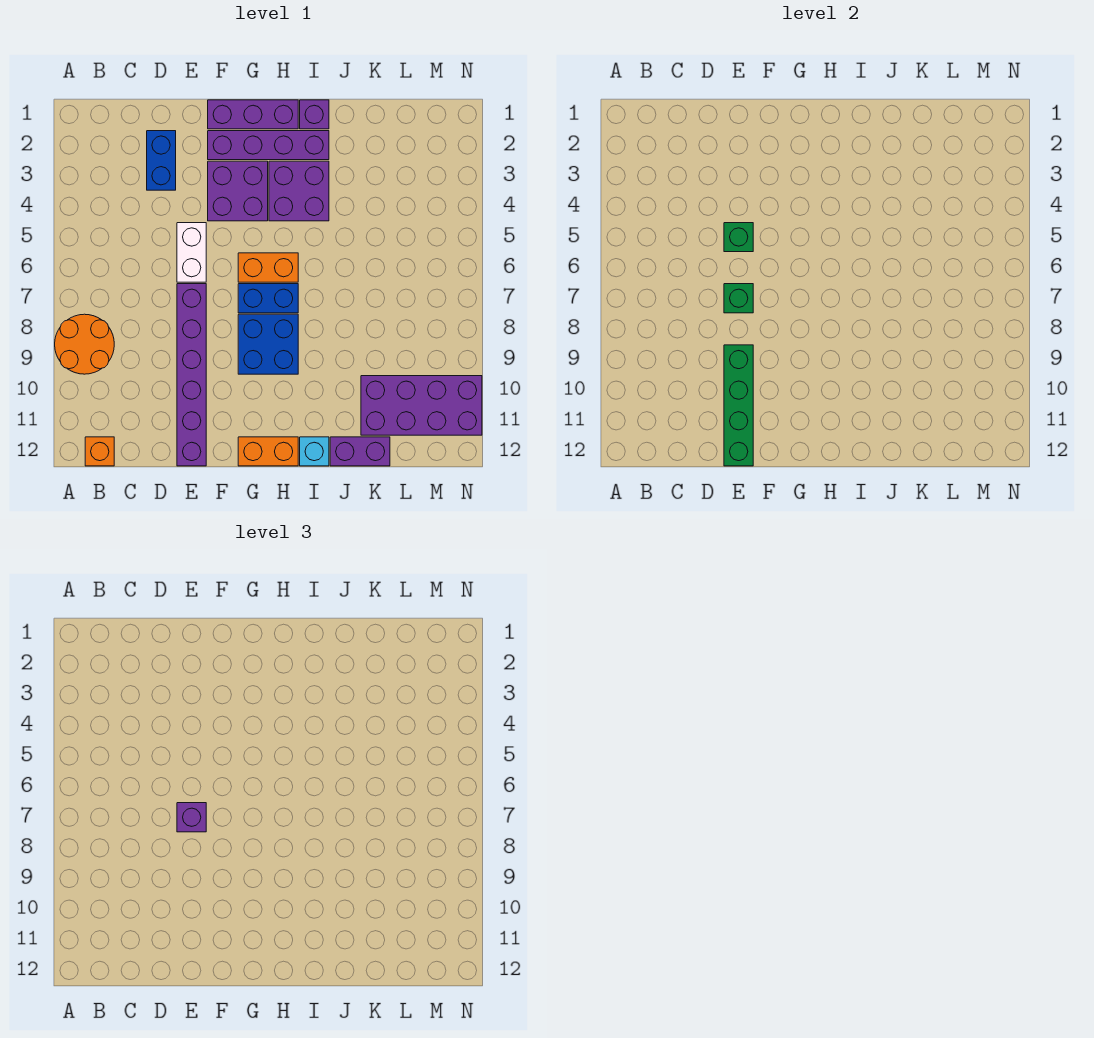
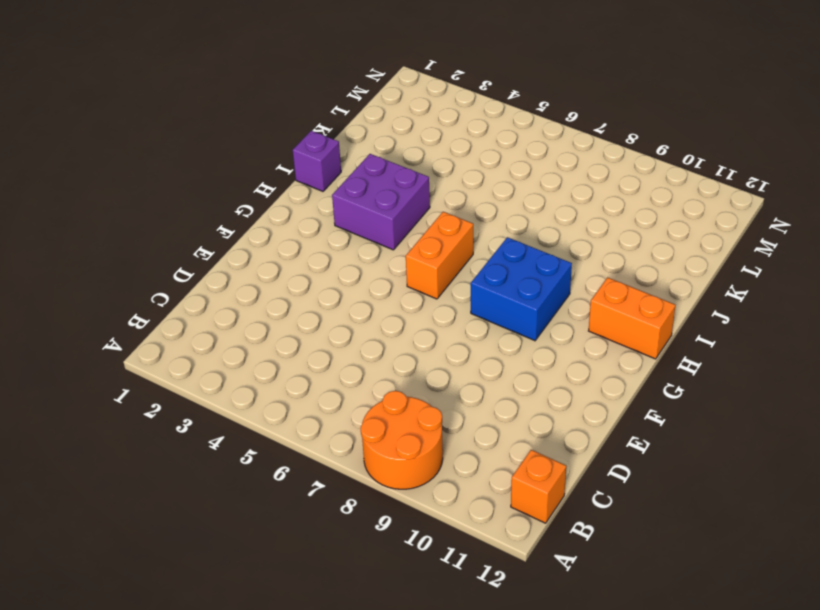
orange 1x2 brick [589,277,675,359] -> orange 1x2 brick turned to [238,437,298,466]
none -> blue 1x2 brick [147,131,176,190]
none -> white 1x2 brick [177,223,206,282]
none -> purple 1x6 brick [177,284,206,466]

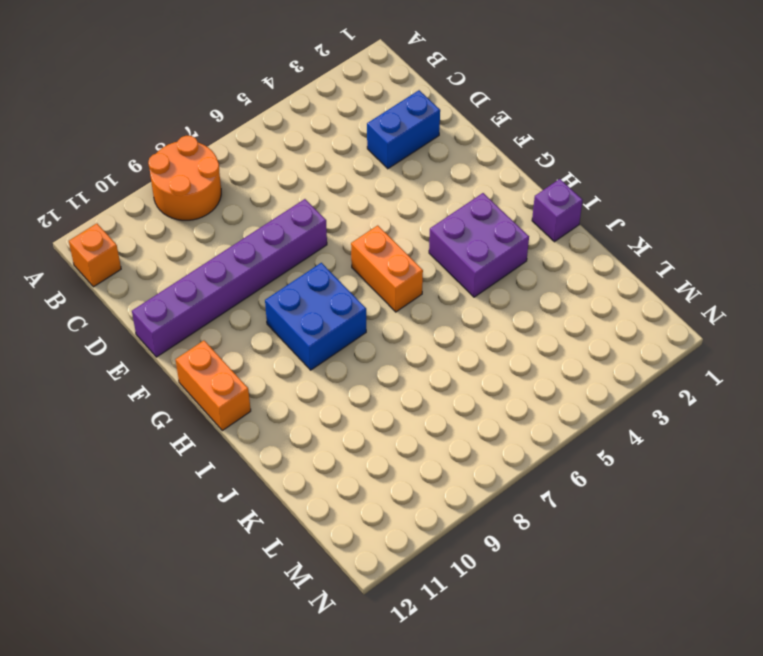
none -> white 1x2 brick [177,223,206,282]
none -> purple 1x3 brick [208,100,298,129]
none -> purple 1x4 brick [208,131,329,160]

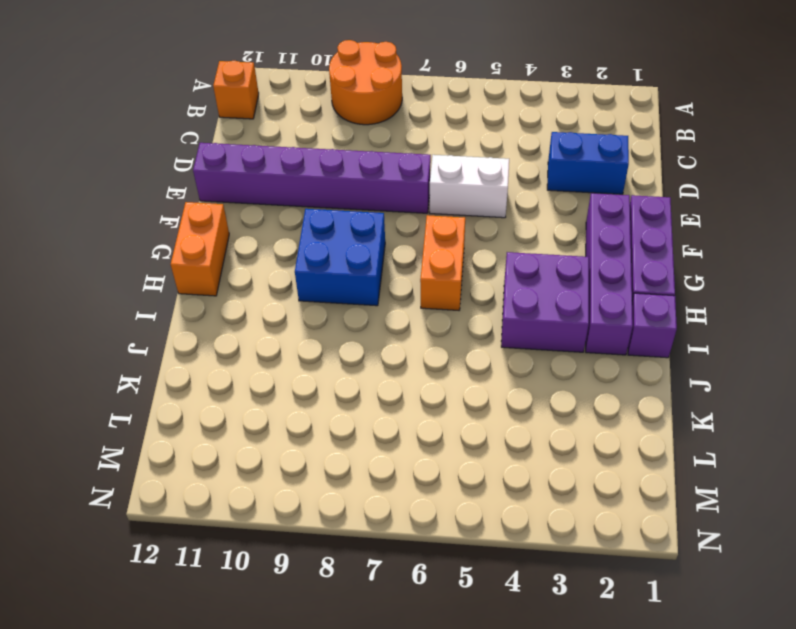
none -> purple 2x2 brick [208,161,268,221]
none -> blue 1x2 brick [238,284,298,313]
none -> cyan 1x1 brick [300,437,329,466]

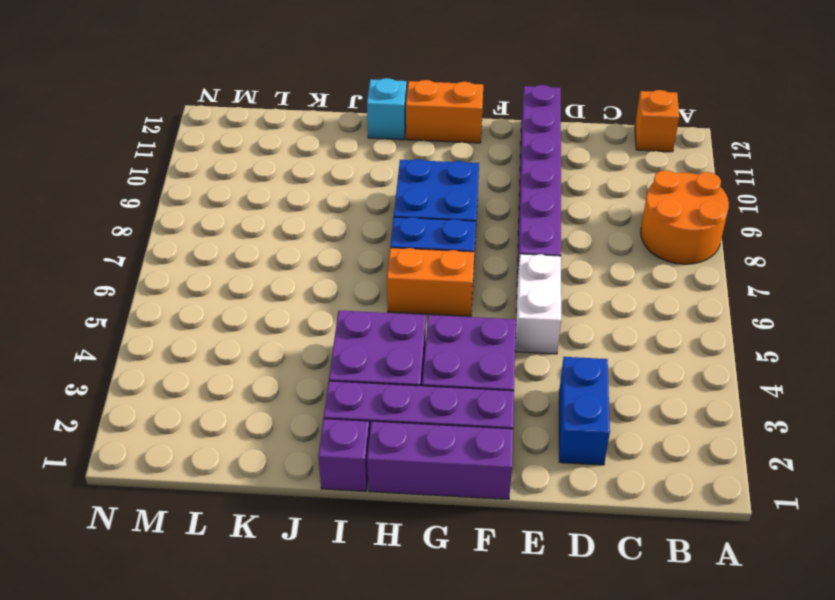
none -> purple 1x2 brick [330,437,390,466]
none -> purple 2x4 brick [361,376,482,435]
none -> green 1x1 brick [724,223,753,252]

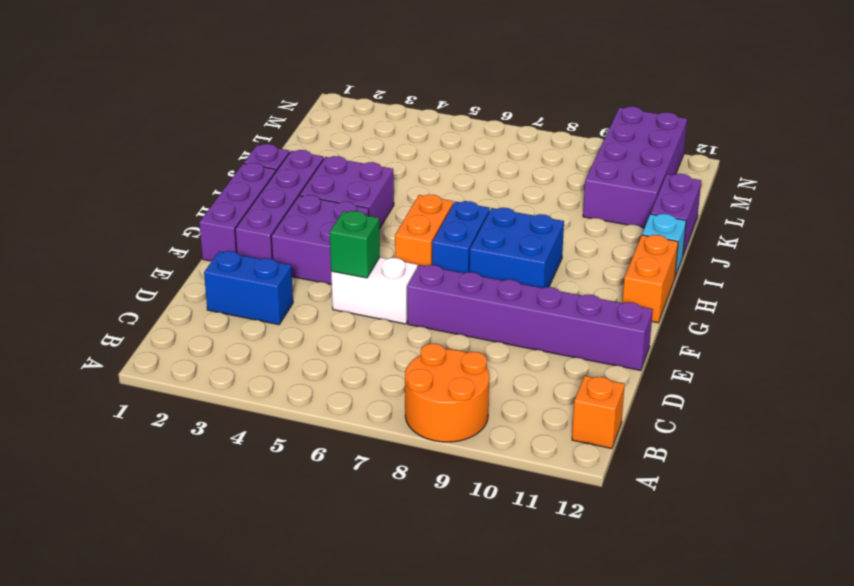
none -> green 1x1 brick [724,284,753,313]
none -> green 1x4 brick [724,345,753,466]
none -> purple 1x1 brick [177,803,206,832]

